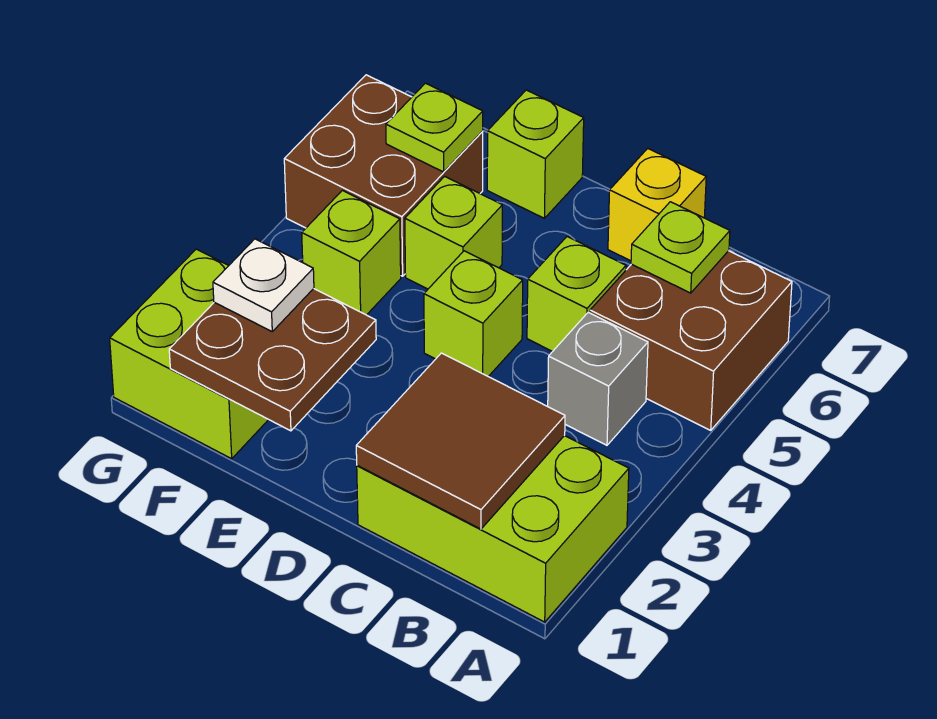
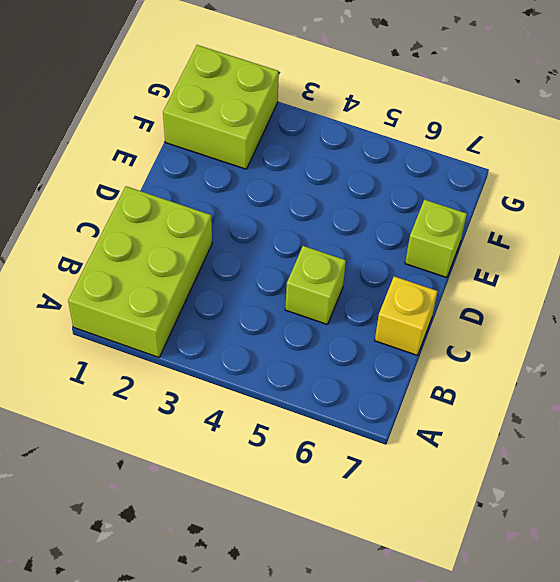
none -> brown 2x2 brick [590,251,792,430]
none -> grey 1x1 brick [548,312,648,445]
none -> lime 1x1 brick [424,251,523,376]

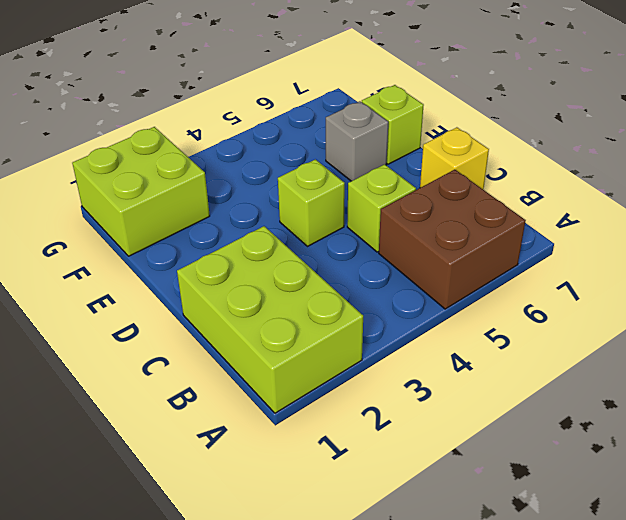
grey 1x1 brick [326,101,388,181] -> grey 1x1 brick moved to [548,312,648,445]
none -> lime 1x1 brick [405,176,502,289]
none -> lime 1x1 brick [302,190,401,315]
none -> brown 2x2 brick [284,75,483,276]

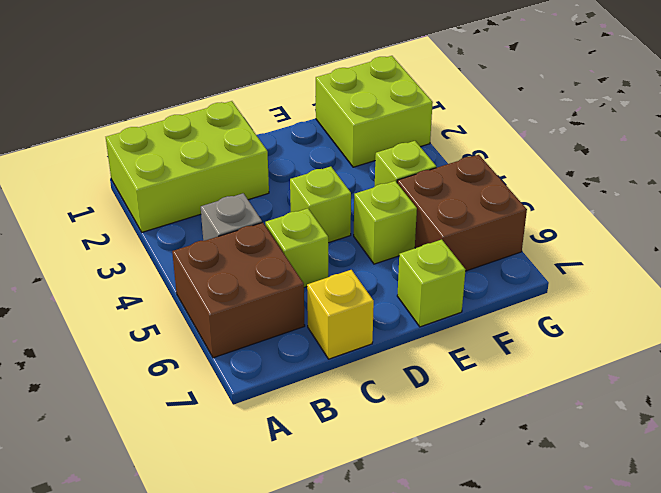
none -> brown 2x2 tile [356,353,565,529]
none -> lime 1x1 plate [631,202,730,293]
none -> brown 2x2 plate [169,289,376,431]

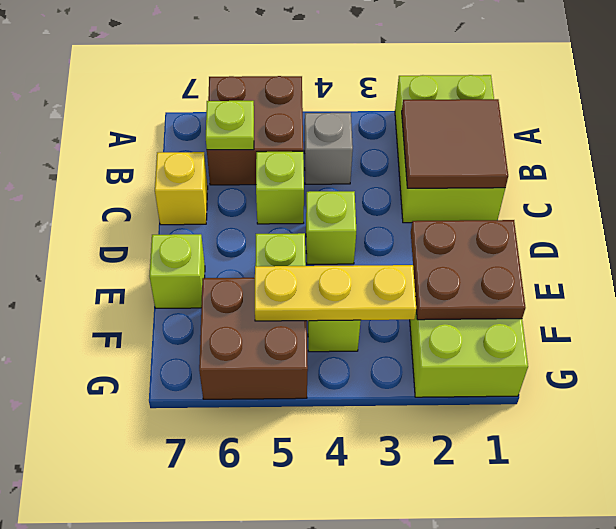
yellow 1x3 plate [255,265,416,321] -> none
none -> lime 1x1 plate [386,83,483,172]
none -> white 1x1 plate [213,239,314,331]

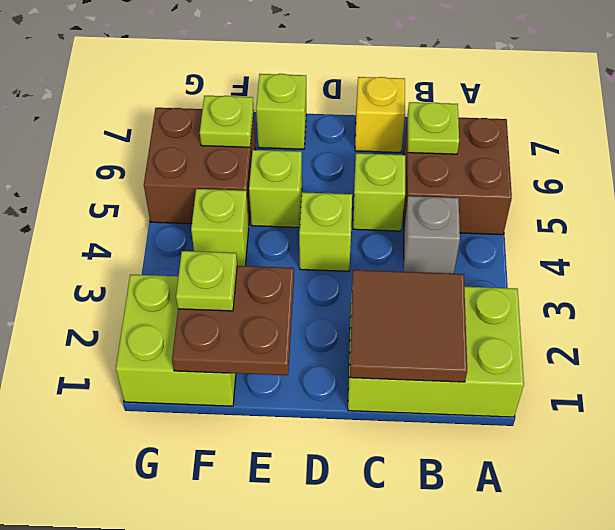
lime 1x1 plate [176,251,237,311] -> white 1x1 plate [213,239,314,331]

